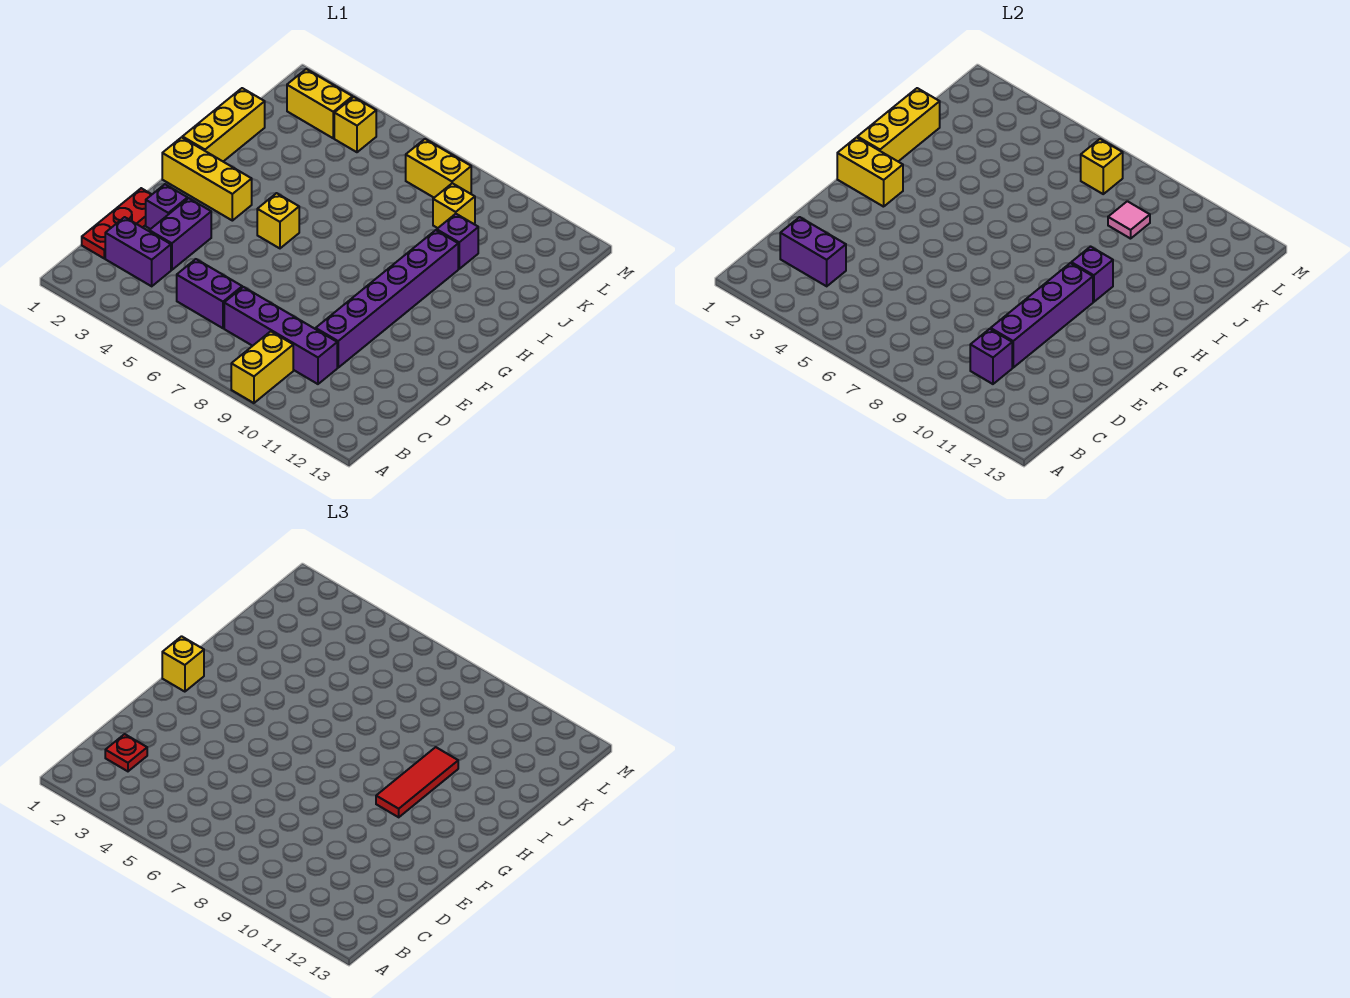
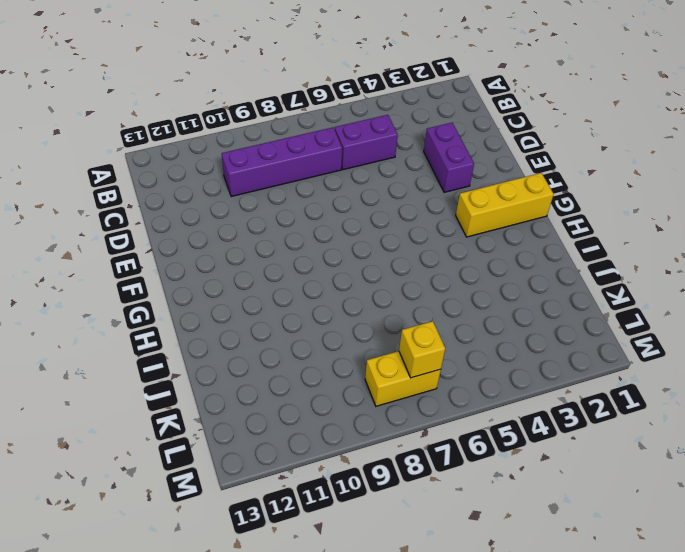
none -> yellow 1x2 brick [231,331,293,403]
none -> red 1x3 plate [82,188,152,258]
none -> purple 1x2 brick [105,217,171,286]

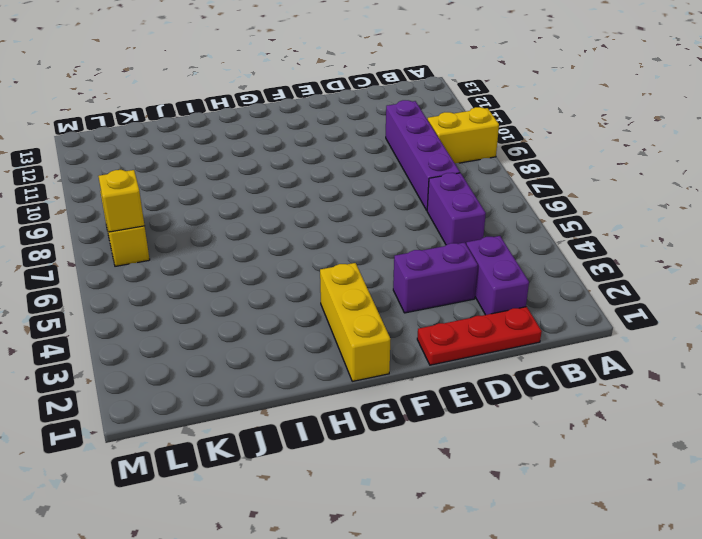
none -> purple 1x6 brick [316,230,458,368]
none -> purple 1x1 brick [146,184,188,229]
none -> yellow 1x1 brick [257,193,299,248]

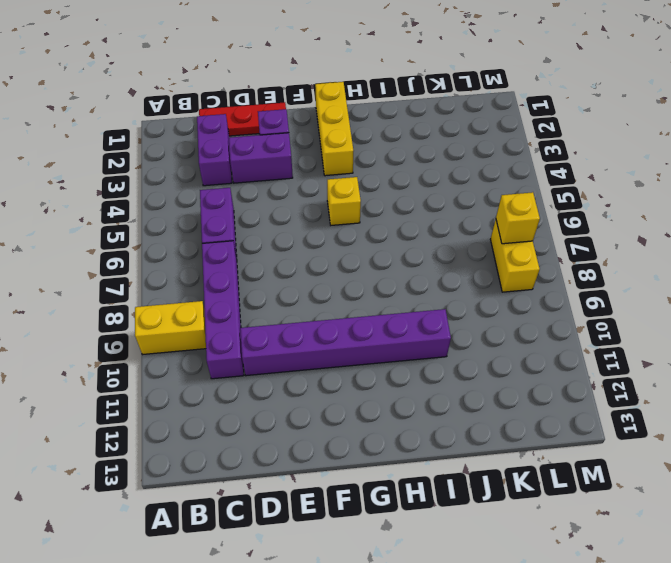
none -> yellow 1x3 brick [182,88,265,161]
none -> purple 1x1 brick [437,214,478,269]
none -> yellow 1x1 brick [433,183,475,228]

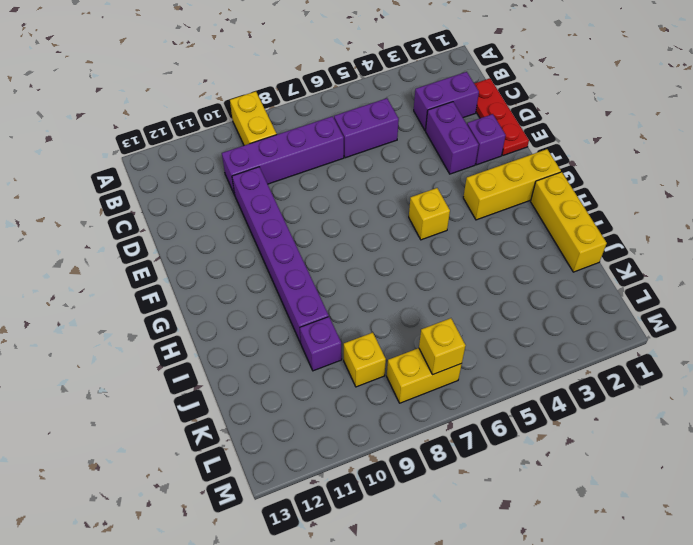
none -> yellow 1x2 brick [287,69,353,138]
none -> yellow 1x1 brick [334,97,376,152]
none -> purple 1x2 brick [780,217,846,286]

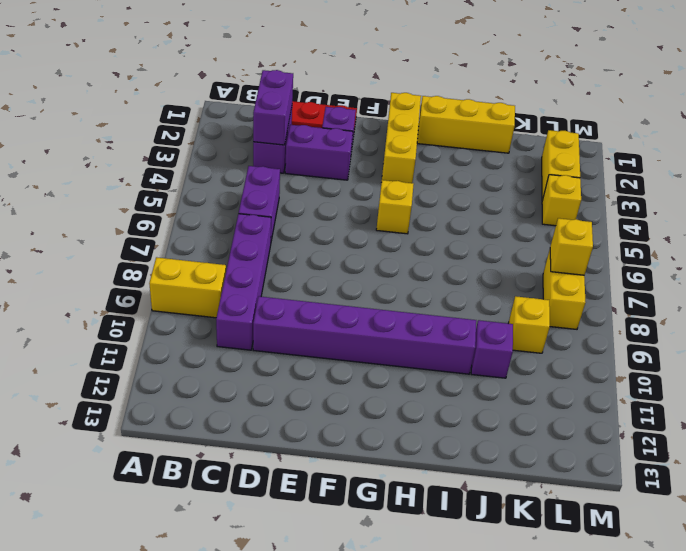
none -> purple 1x1 brick [970,329,1012,384]
none -> purple 1x4 brick [991,263,1093,368]
none -> yellow 1x2 brick [837,137,903,207]

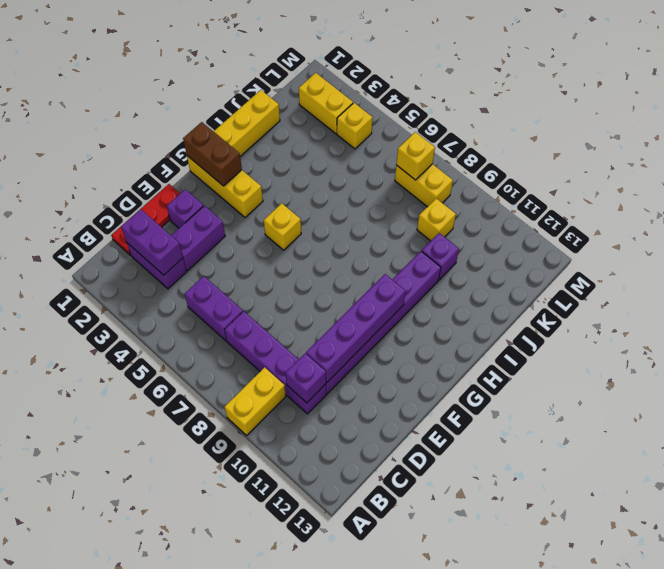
brown 1x2 brick [183,122,242,186] -> yellow 1x2 brick [837,137,903,207]
none -> yellow 1x3 brick [857,88,940,161]
none -> purple 1x1 brick [1071,246,1113,302]
none -> pink 1x1 tile [1108,201,1150,239]

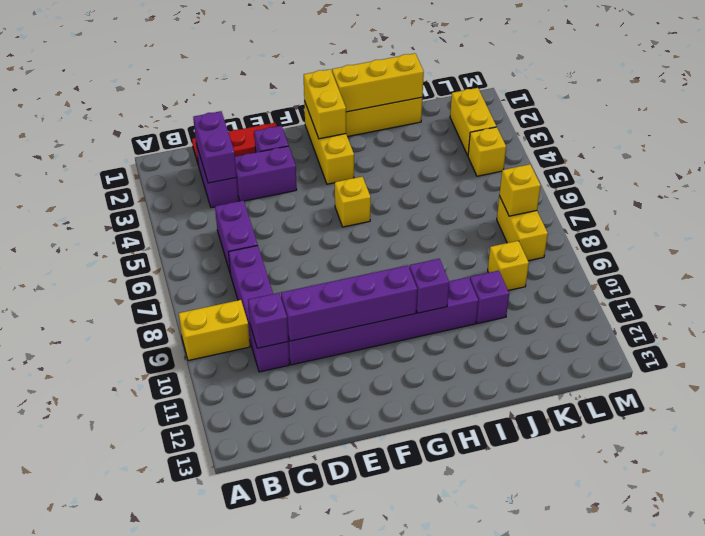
none -> pink 1x1 tile [1108,201,1150,239]
none -> red 1x1 plate [105,734,147,771]
none -> yellow 1x1 brick [162,636,204,692]

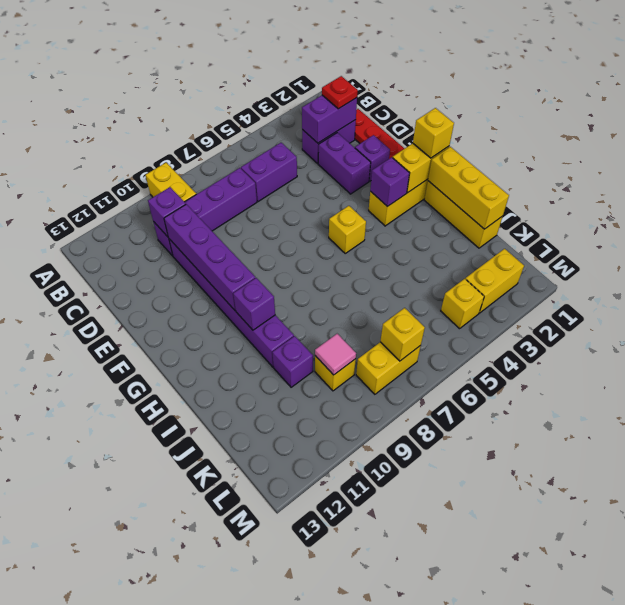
purple 1x1 brick [370,157,409,207] -> none
none -> red 1x3 tile [376,747,458,817]

